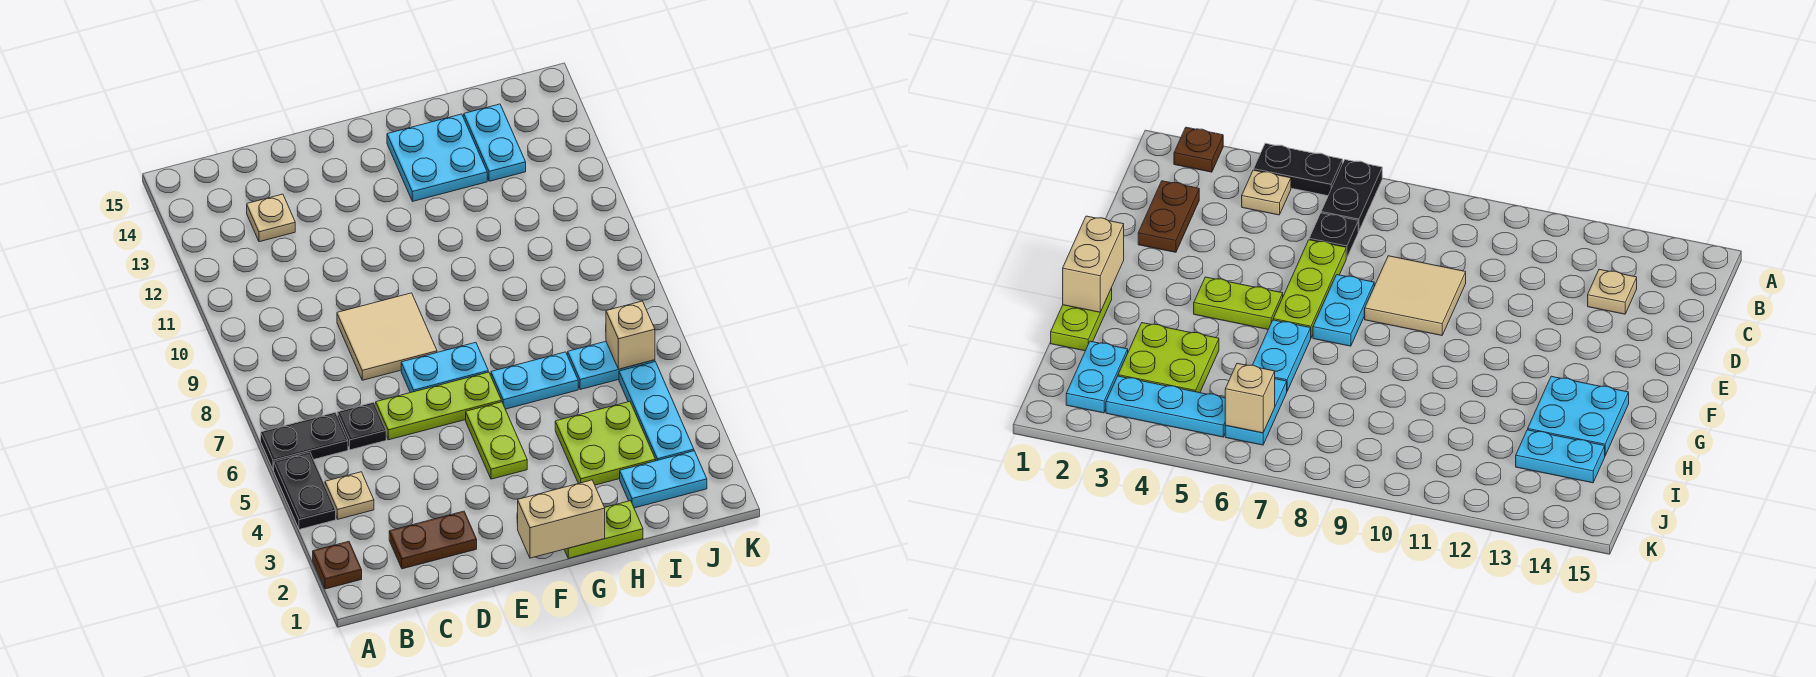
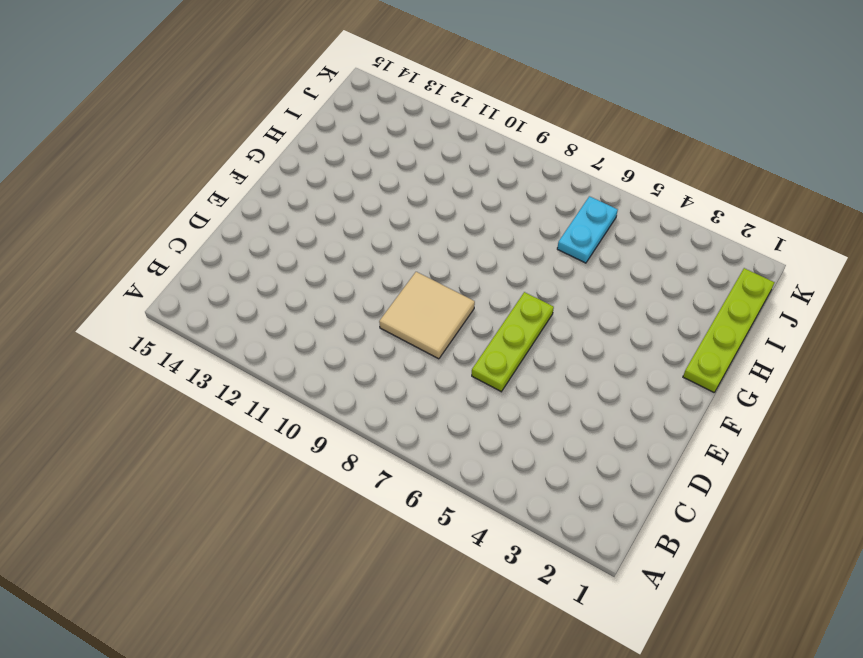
lime 1x4 plate [683,268,775,393] -> lime 1x2 plate [564,501,643,558]
none -> brown 1x1 plate [313,541,362,589]
none -> black 1x2 plate [274,452,336,530]
none -> black 1x2 plate [261,412,348,470]

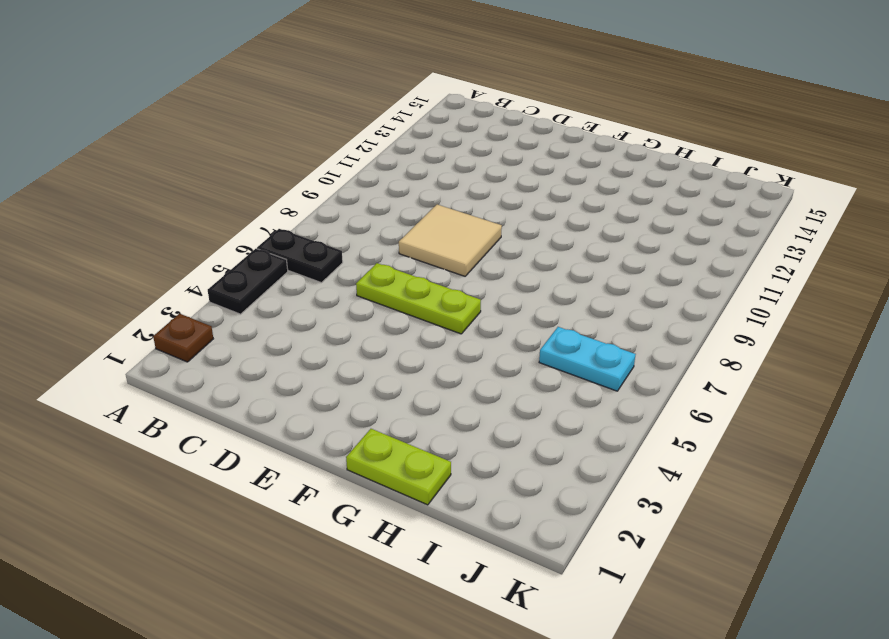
none -> tan 1x1 plate [325,472,374,519]
none -> brown 1x2 plate [389,511,477,569]
none -> black 1x1 plate [337,402,386,450]

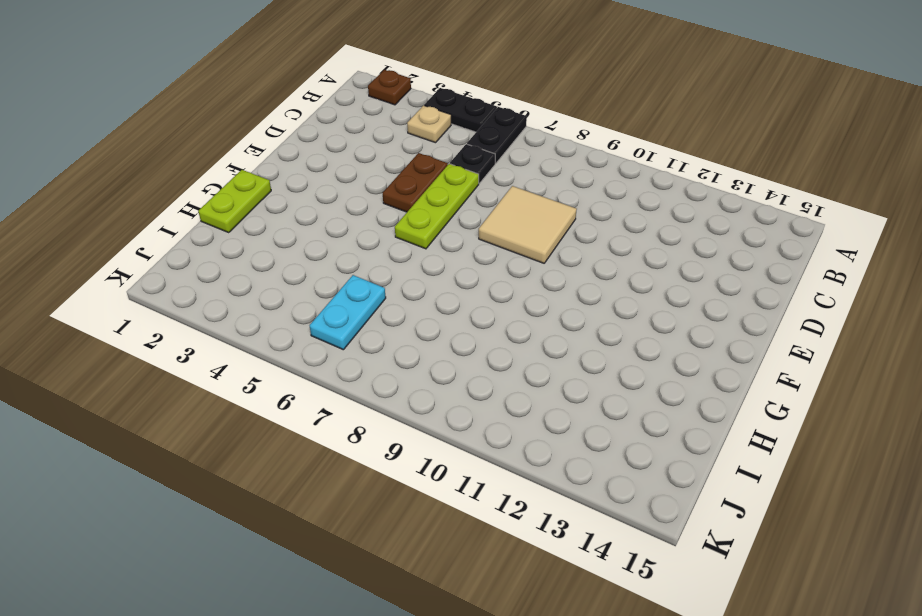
brown 1x2 plate [383,153,448,212] -> brown 1x2 plate moved to [389,511,477,569]
none -> tan 1x1 plate [247,194,295,242]
none -> cyan 1x2 plate [401,342,488,393]
none -> lime 1x2 plate [466,402,527,479]

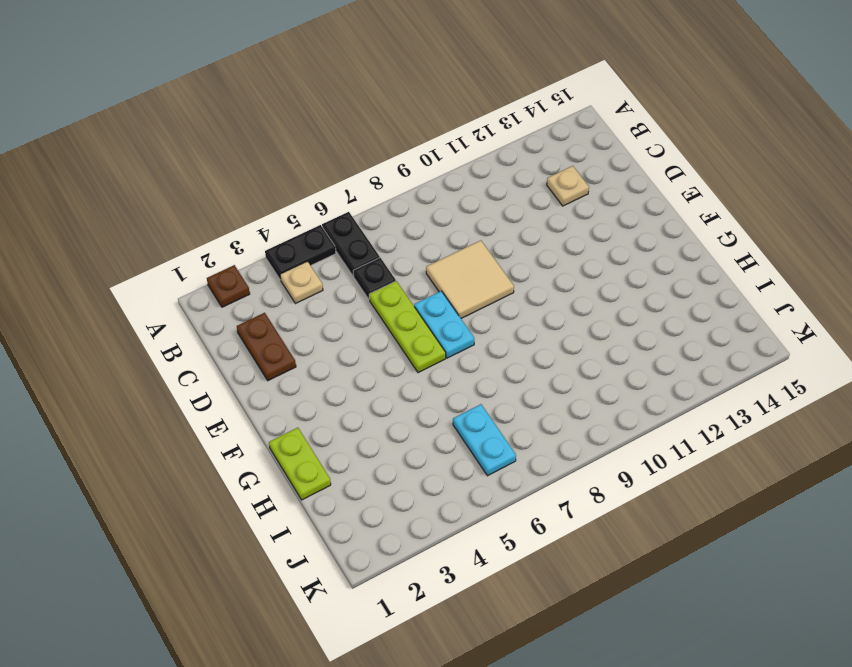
none -> lime 1x2 plate [466,402,527,479]
none -> cyan 1x2 plate [491,352,578,409]
none -> cyan 2x2 plate [387,114,487,201]

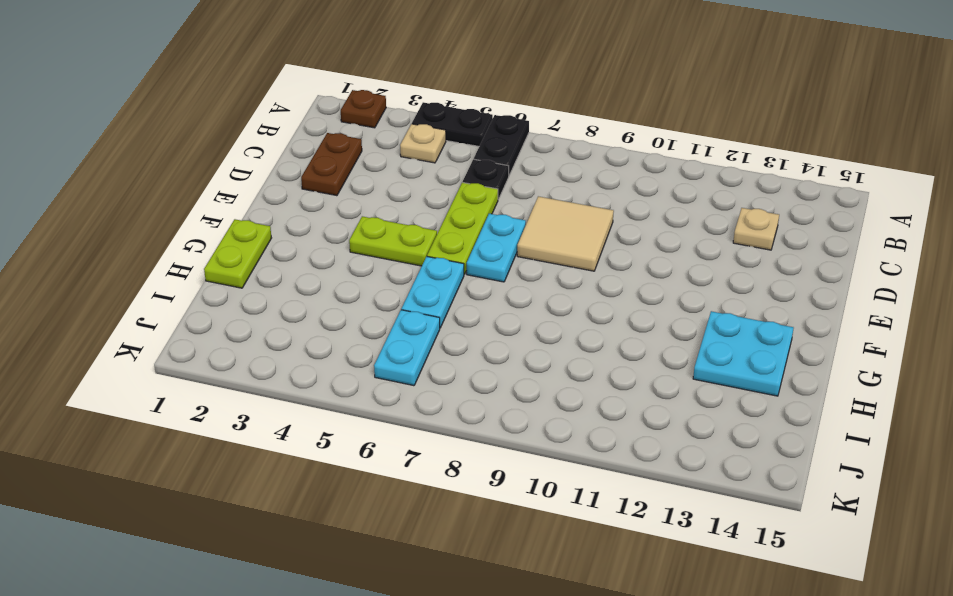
none -> lime 2x2 plate [555,401,656,485]
none -> cyan 1x2 plate [620,451,707,508]
none -> cyan 1x2 plate [464,104,526,181]

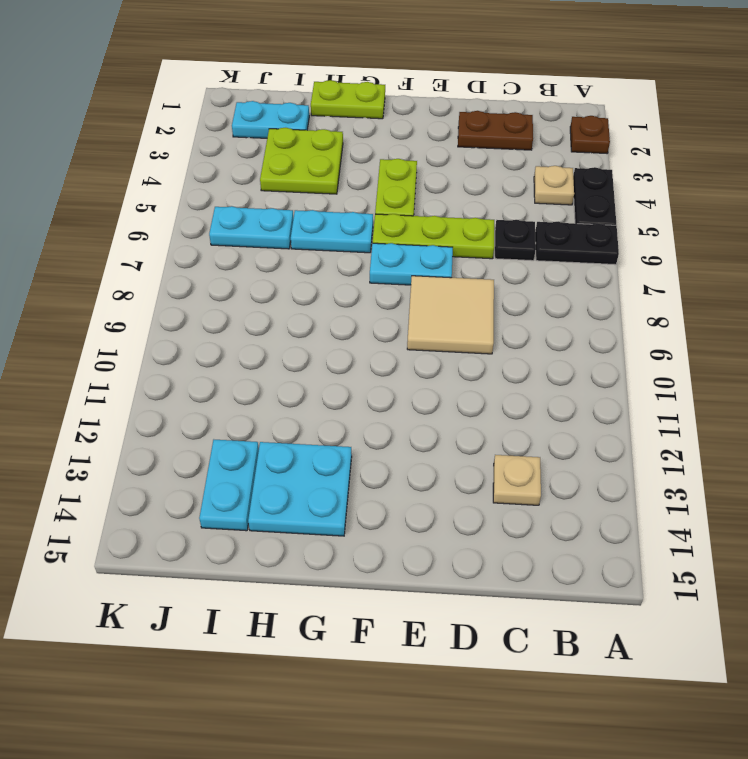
none -> cyan 1x3 plate [619,362,694,461]
none -> tan 1x2 brick [518,480,605,558]
none -> tan 1x1 brick [606,301,655,369]

